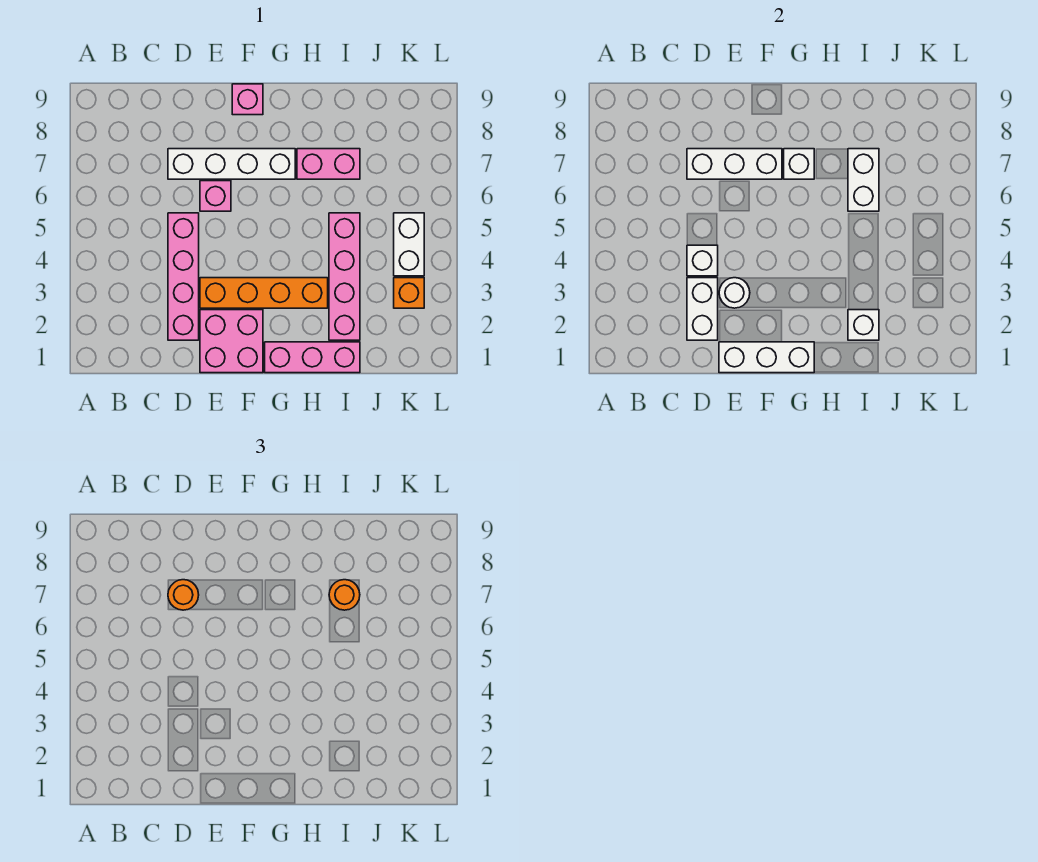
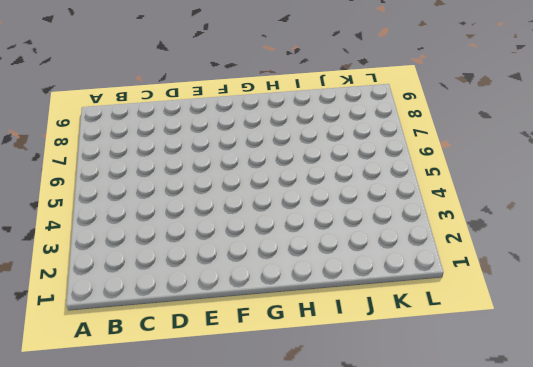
none -> pink 1x4 brick [168,213,199,340]
none -> white 1x4 brick [168,149,295,179]
none -> pink 2x2 brick [200,310,263,373]

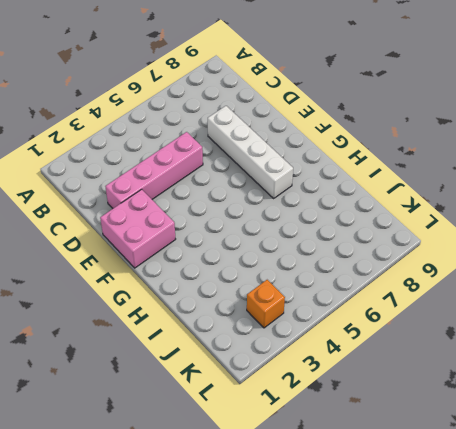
none -> orange 1x4 brick [200,278,328,308]
none -> pink 1x1 brick [200,181,231,211]
none -> pink 1x1 brick [232,84,263,115]

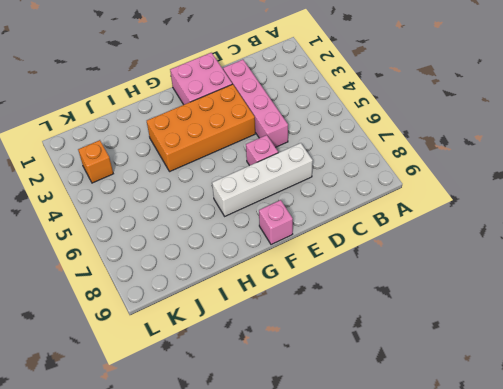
orange 2x4 brick [147,84,255,172] -> orange 1x4 brick [200,278,328,308]
none -> pink 1x3 brick [265,342,360,373]
none -> pink 1x2 brick [297,149,360,179]
none -> pink 1x4 brick [329,213,360,340]

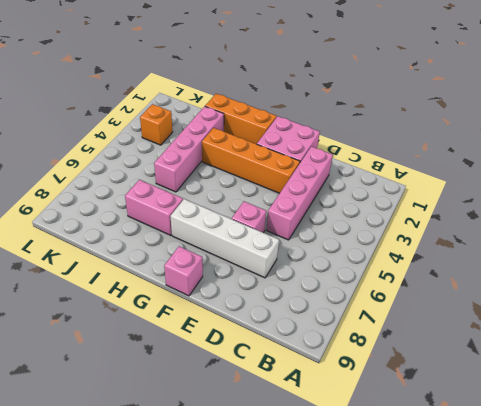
orange 1x3 brick [205,94,277,144] -> pink 1x3 brick [265,342,360,373]
none -> white 1x2 brick [394,213,424,276]
none -> white 1x2 brick [687,278,718,340]
none -> white 1x1 brick [687,245,718,276]

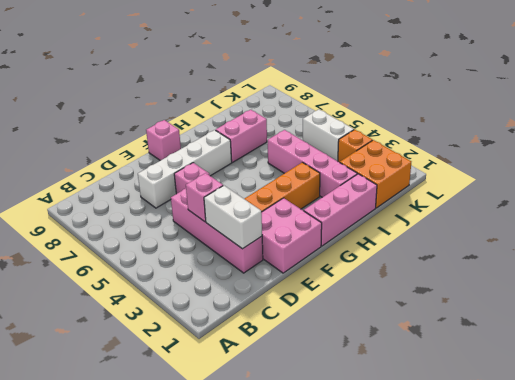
pink 1x1 brick [186,173,223,222] -> white 1x1 brick [687,245,718,276]
orange 2x2 brick [340,140,411,208] -> none
none -> white 1x3 brick [687,149,782,179]
none -> white 1x3 brick [719,342,814,373]
none -> white 1x1 round brick [719,278,750,308]

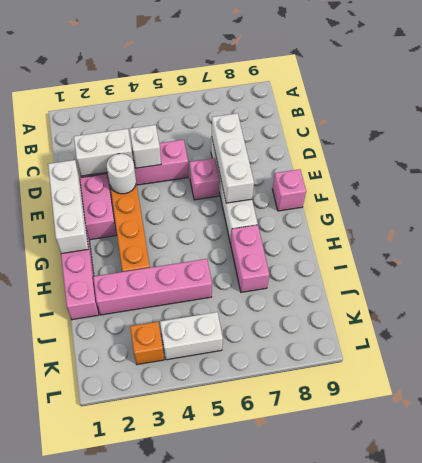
none -> white 1x1 brick [784,149,814,179]
none -> white 1x1 brick [848,310,879,340]
none -> white 1x2 brick [848,149,879,211]

